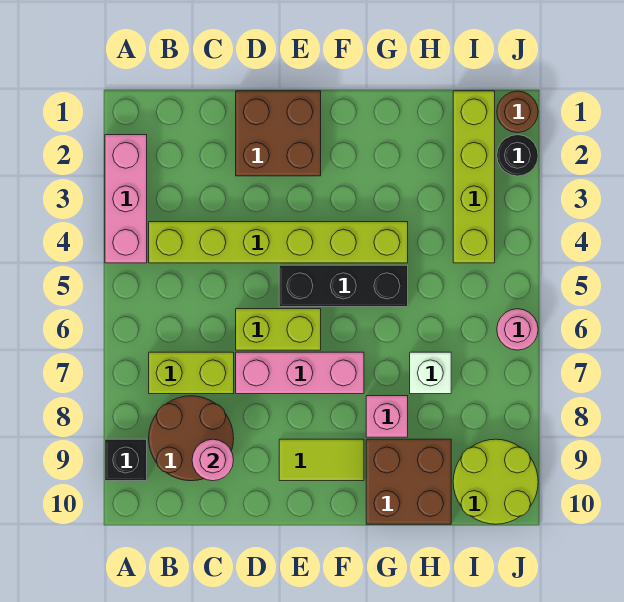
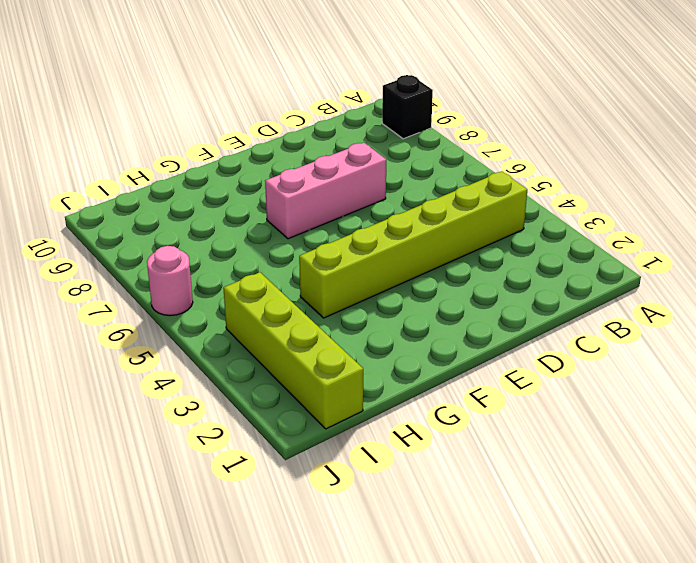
none -> pink 1x3 brick [105,135,147,263]
none -> lime 1x2 brick [149,352,234,394]
none -> brown 2x2 round brick [149,396,234,481]

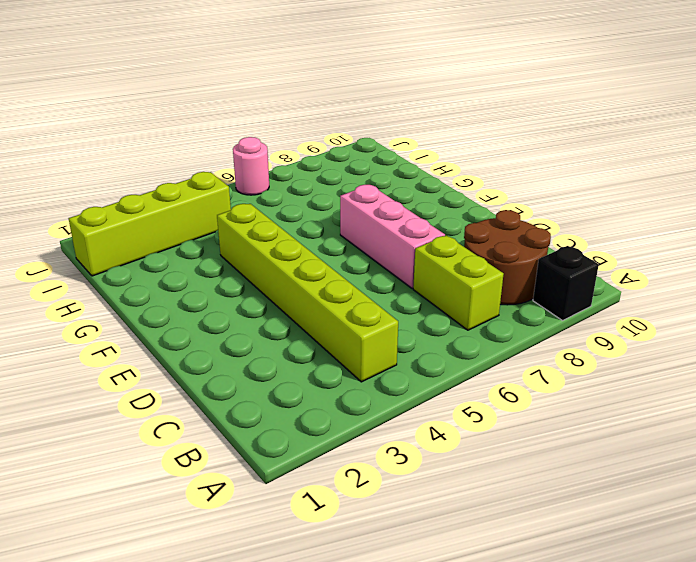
none -> pink 1x3 brick [105,135,147,263]
none -> brown 2x2 brick [236,91,321,176]
none -> lime 1x2 brick [236,309,321,350]

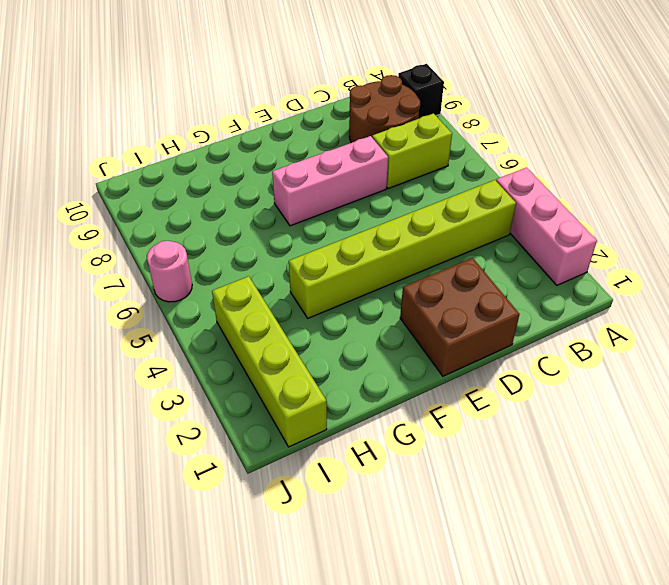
none -> lime 1x2 brick [236,309,321,350]
none -> black 1x3 brick [279,265,408,307]
none -> lime 1x2 tile [279,439,364,481]

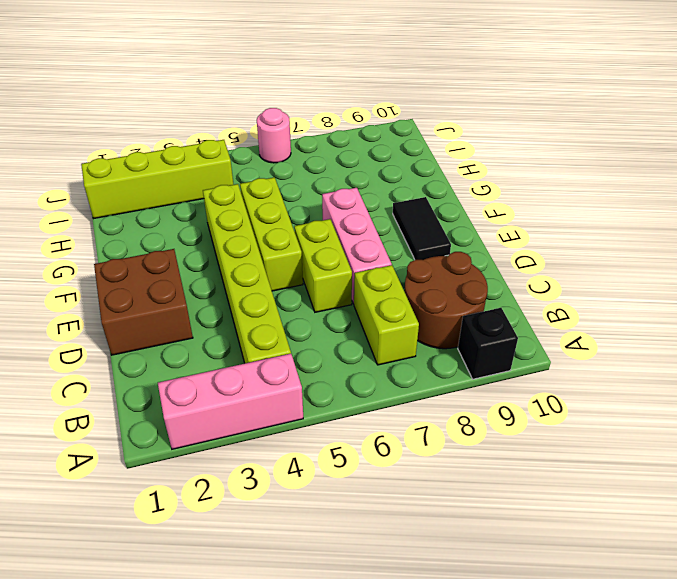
lime 1x3 brick [240,177,303,291] -> black 1x3 brick [279,265,408,307]
black 1x2 tile [393,197,451,260] -> lime 1x2 tile [279,439,364,481]
none -> pink 1x1 brick [366,396,408,437]
none -> brown 2x2 brick [366,439,451,524]
none -> white 1x1 brick [410,352,451,394]

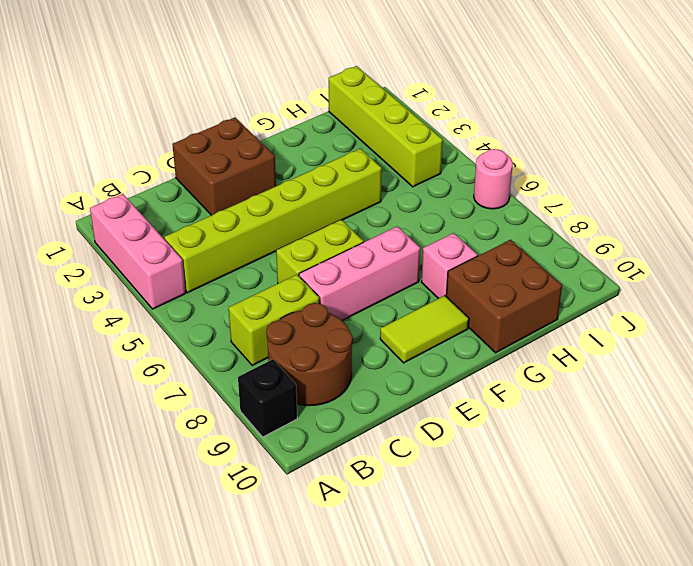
none -> black 1x3 brick [279,265,408,307]
none -> white 1x1 brick [410,352,451,394]
none -> lime 2x2 round brick [453,439,538,524]

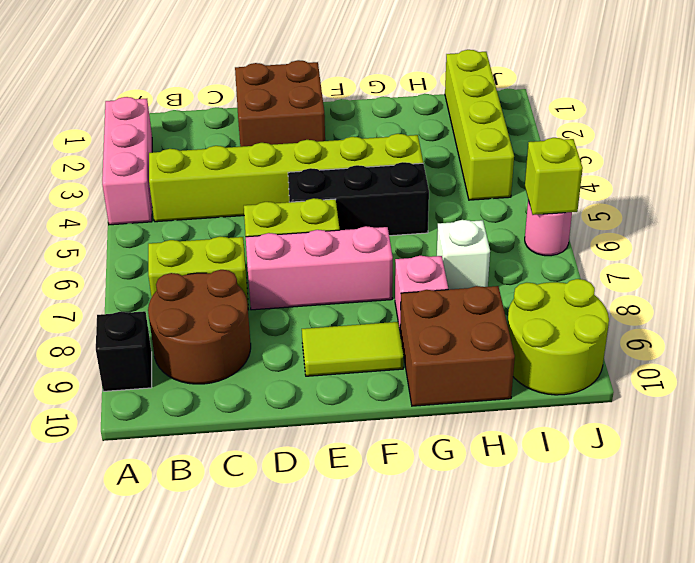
lime 1x1 brick [525,138,583,215] -> none
none -> brown 1x1 round brick [497,91,538,133]
none -> black 1x1 round brick [497,135,538,176]
none -> pink 1x1 round brick [192,439,233,481]

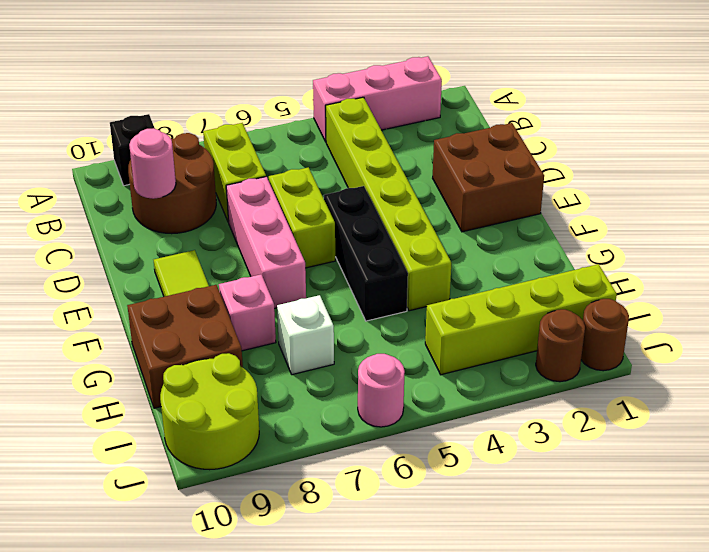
brown 1x1 round brick [536,309,585,382] -> black 1x1 round brick [497,135,538,176]

